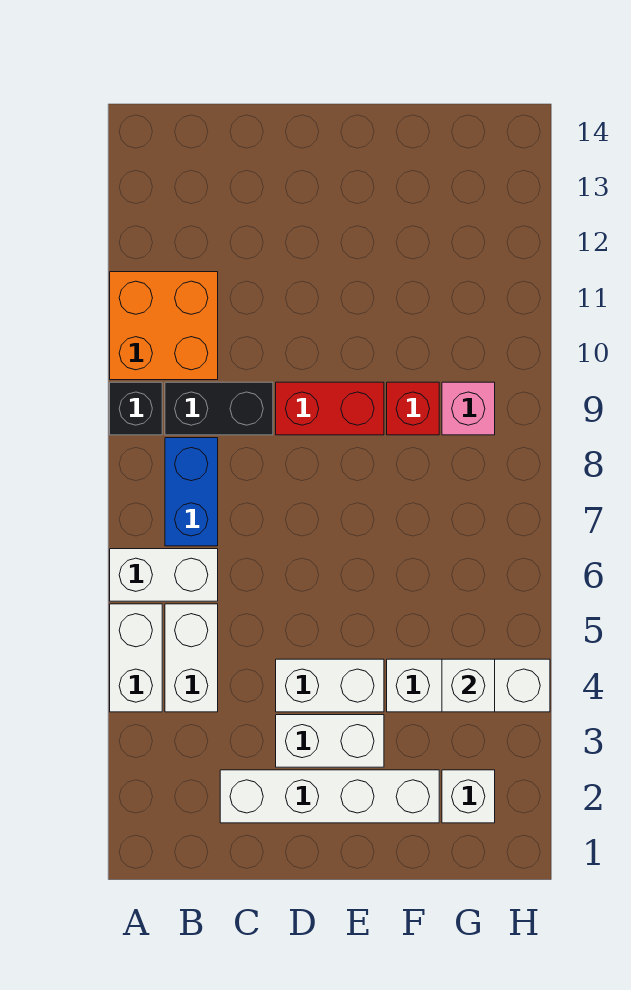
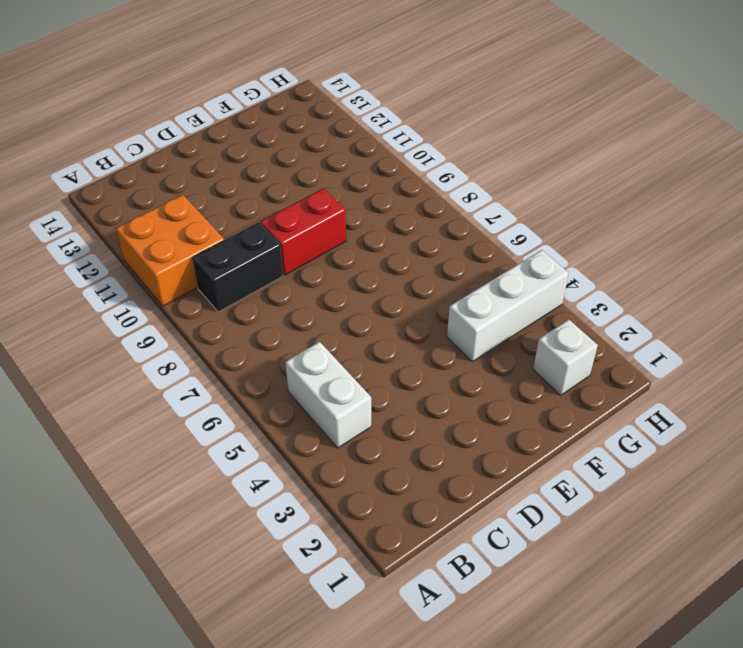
none -> white 1x2 brick [110,604,162,712]
none -> white 1x2 brick [110,549,218,601]
none -> black 1x1 brick [110,382,162,435]

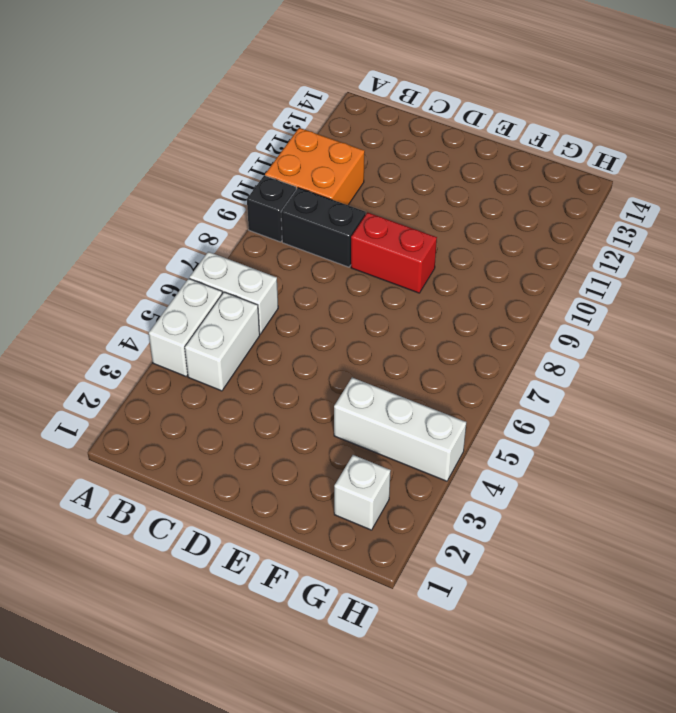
none -> blue 1x2 brick [165,438,218,546]
none -> white 1x4 brick [220,770,439,823]
none -> white 1x2 brick [276,715,384,767]

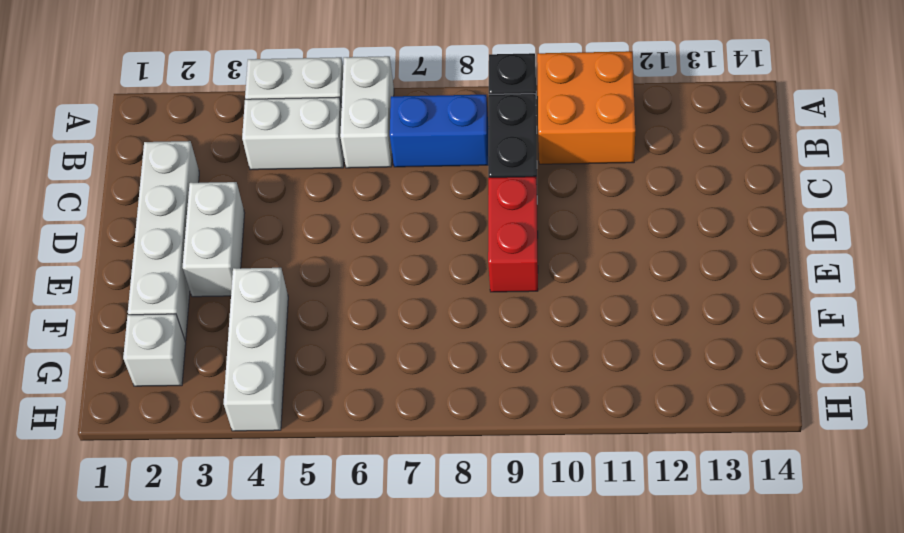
none -> white 1x2 brick [276,659,384,712]
none -> red 1x1 brick [387,382,439,435]
none -> pink 1x1 brick [442,382,495,435]

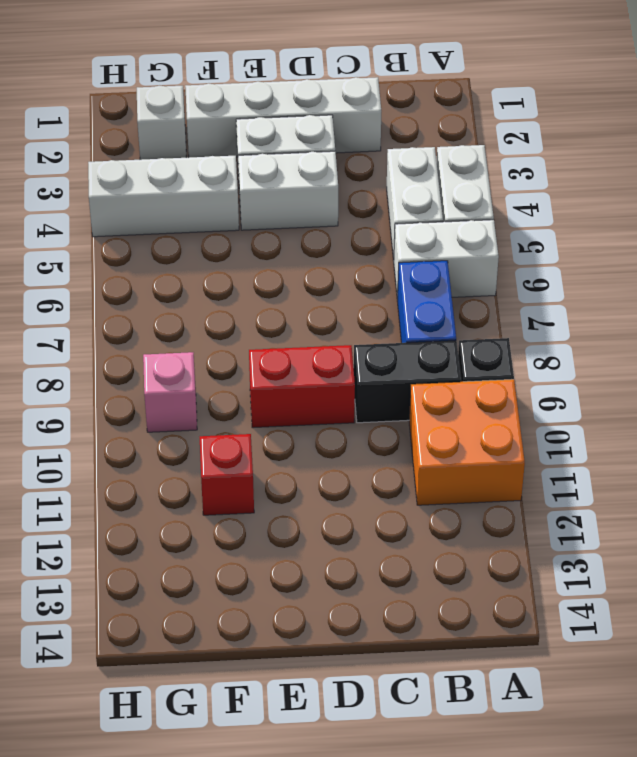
red 1x1 brick [200,434,254,515] -> red 1x1 brick moved to [387,382,439,435]
none -> white 1x1 brick [442,659,495,712]

